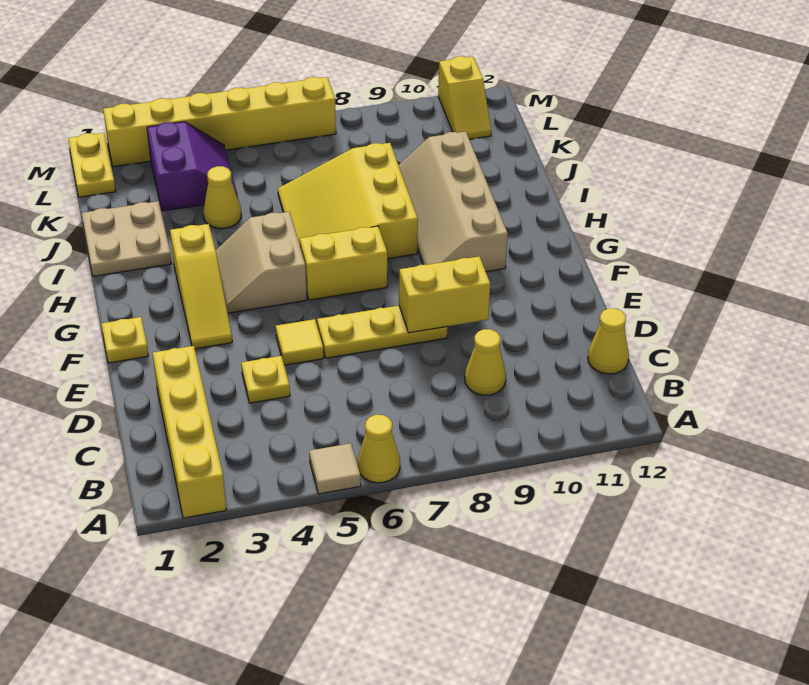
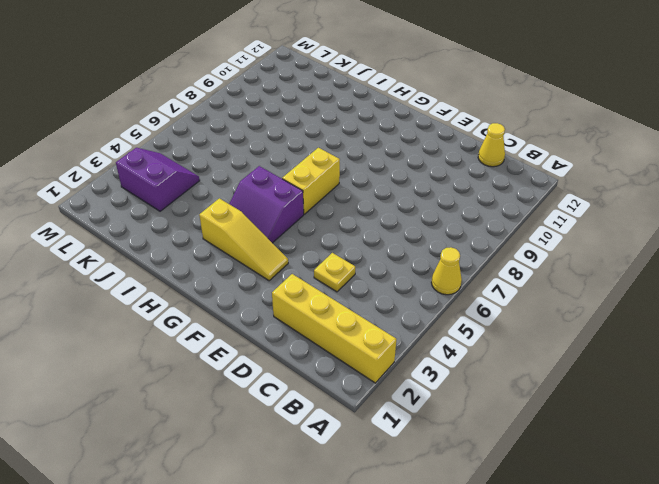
purple 2x2 slope [230,166,304,243] -> tan 2x2 slope [216,212,307,313]
none -> tan 1x1 tile [309,443,361,494]
none -> yellow 1x1 cone [465,329,506,395]
none -> yellow 1x1 tile [276,319,324,365]

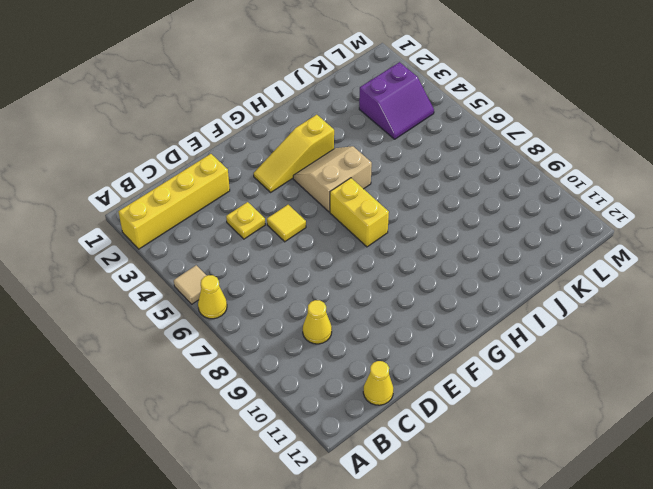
none -> yellow 1x3 plate [317,306,447,358]
none -> yellow 1x1 plate [101,317,148,363]
none -> tan 2x4 slope [399,132,508,272]

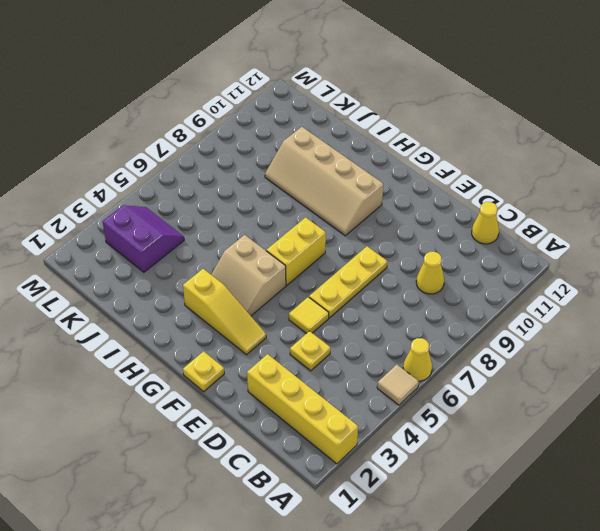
none -> yellow 3x3 slope [278,143,418,259]
none -> tan 2x2 plate [82,201,172,276]
none -> yellow 1x1 cone [204,166,241,229]

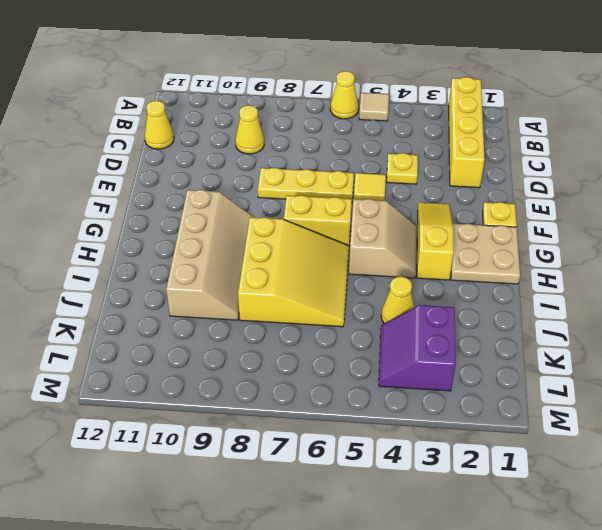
tan 2x2 plate [451,224,520,284] -> tan 2x2 plate moved to [82,201,172,276]
none -> yellow 1x2 plate [68,133,116,197]
none -> yellow 1x2 slope [438,56,491,139]
none -> yellow 1x6 brick [103,77,336,167]

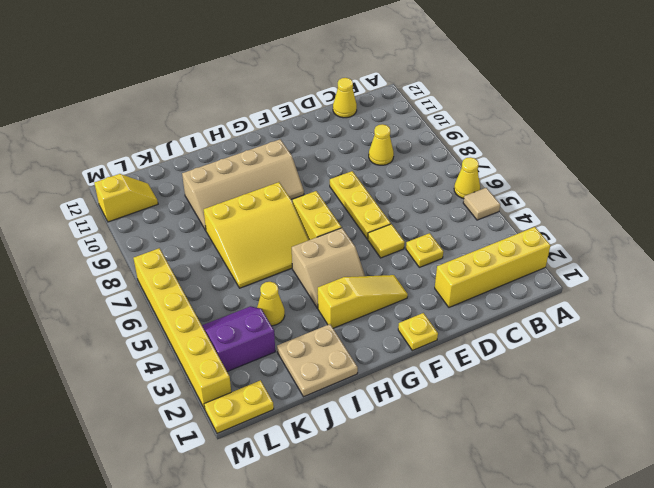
none -> yellow 1x2 brick [399,256,490,333]

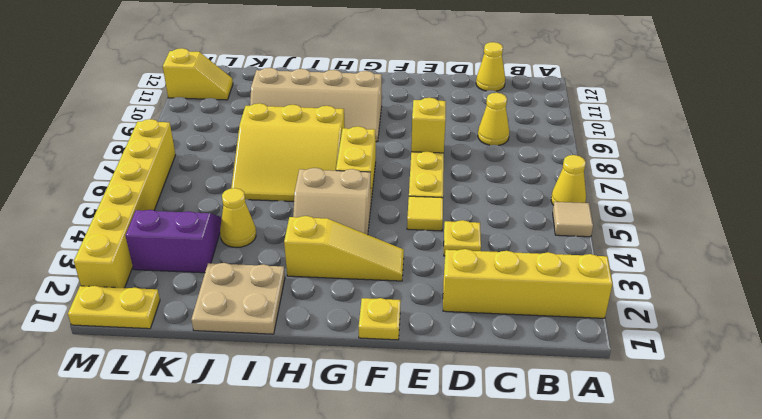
yellow 1x1 brick [411,98,446,153] -> yellow 1x2 brick [399,256,490,333]

